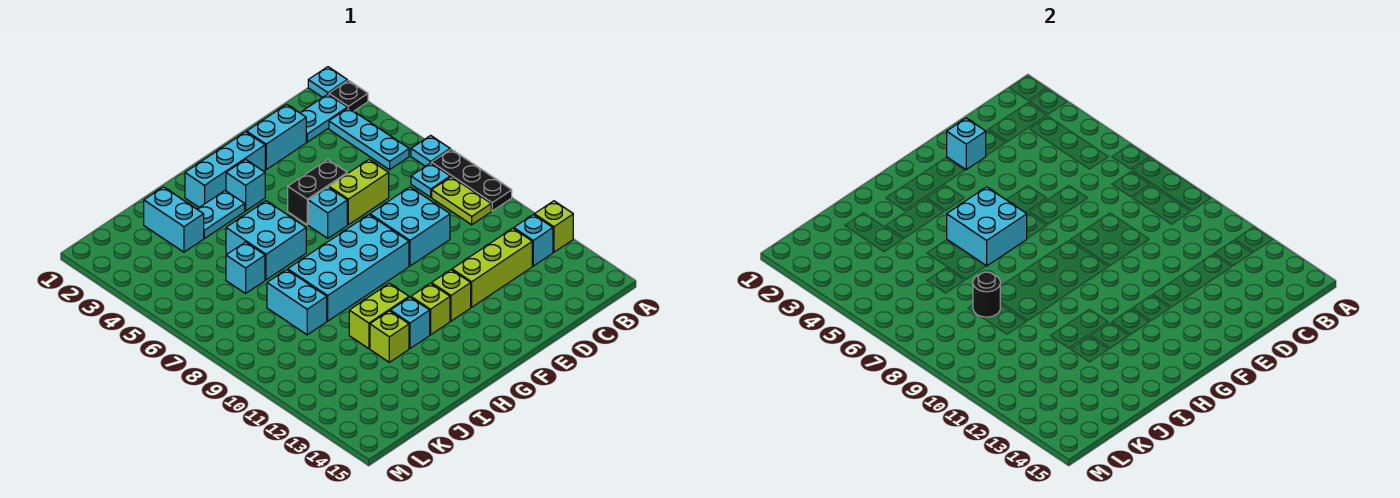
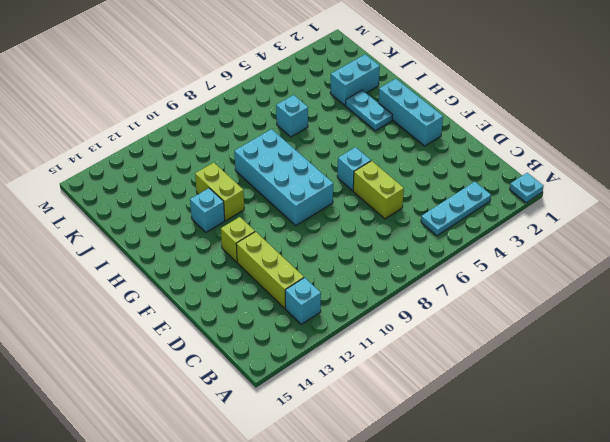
none -> black 1x1 plate [329,80,368,111]
none -> cyan 1x1 plate [411,135,450,166]
none -> black 1x3 plate [432,149,512,211]
none -> lime 1x1 brick [534,201,573,252]

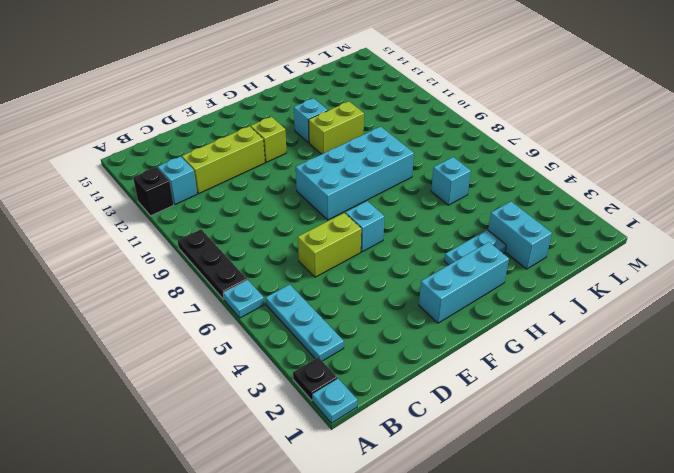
black 1x1 brick [133,167,174,216] -> lime 1x1 brick [534,201,573,252]
none -> cyan 1x2 plate [300,94,347,142]
none -> cyan 1x1 plate [411,163,450,197]
none -> lime 1x2 plate [432,177,491,225]
none -> cyan 1x2 brick [247,104,306,170]

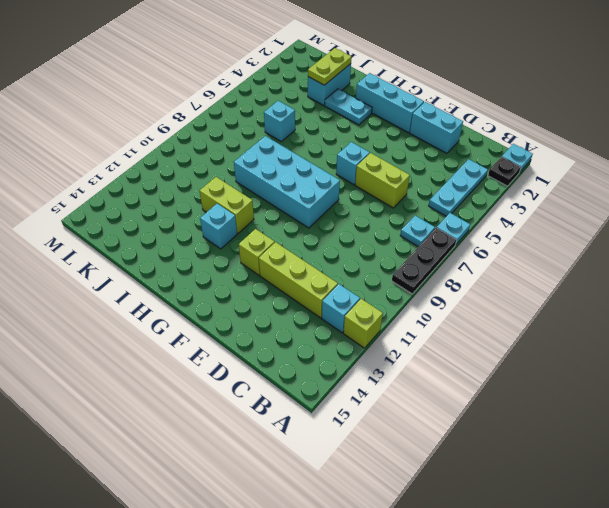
lime 1x2 plate [308,48,351,85] -> lime 1x2 plate moved to [432,177,491,225]
none -> cyan 1x2 plate [300,94,347,142]
none -> cyan 2x2 brick [370,187,450,266]
none -> black 1x2 brick [288,160,347,225]
none -> cyan 1x1 brick [226,159,265,211]

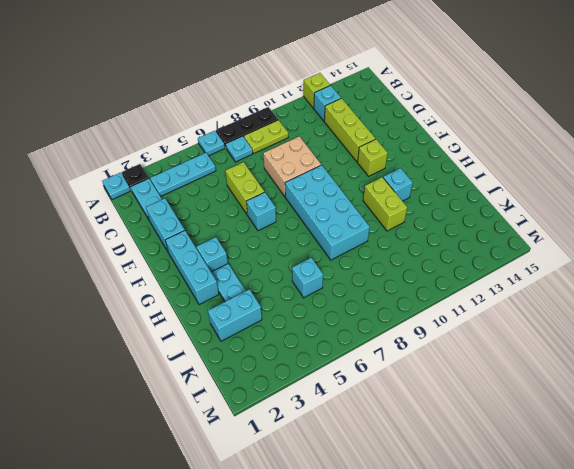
tan 2x2 brick [263,136,321,197] -> cyan 2x2 brick [370,187,450,266]
none -> black 1x2 brick [288,160,347,225]
none -> lime 1x1 brick [411,283,450,335]
none -> cyan 2x2 brick [226,201,306,280]
none -> lime 1x1 brick [370,311,409,362]

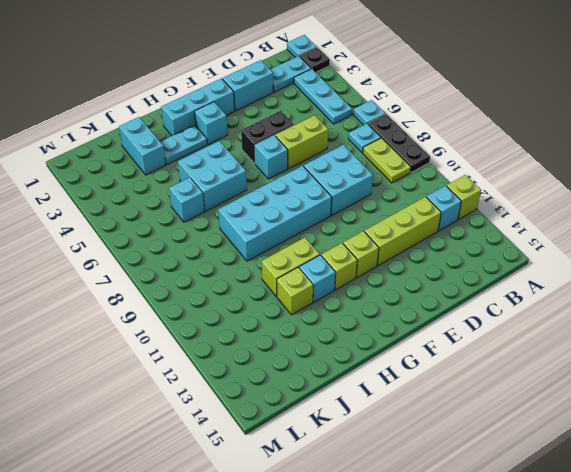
none -> cyan 1x2 brick [267,270,327,335]
none -> cyan 1x1 brick [947,118,986,170]
none -> cyan 2x2 brick [947,187,1027,266]
none -> black 1x1 round brick [973,272,1000,317]

